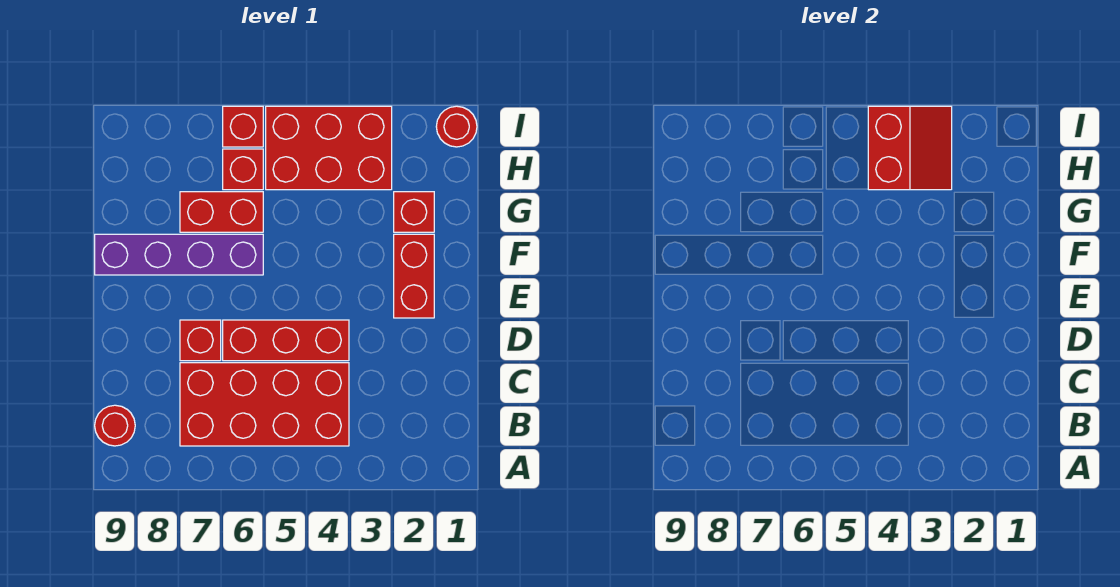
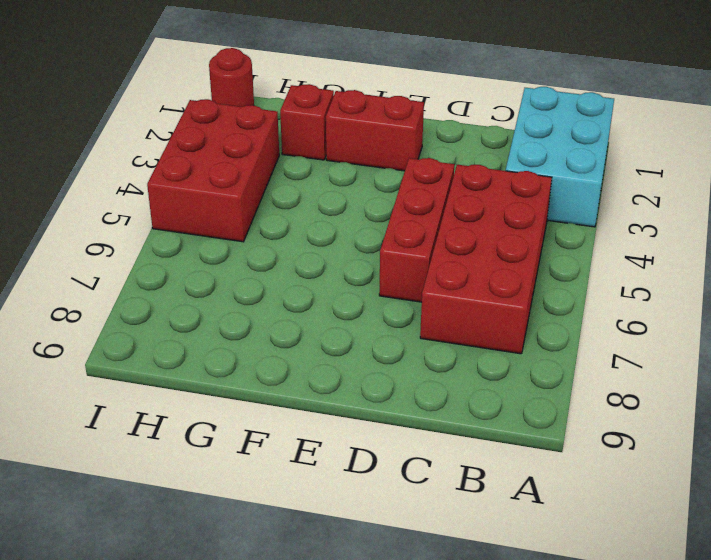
cyan 2x3 brick [506,87,614,227] -> none
none -> red 1x1 round brick [95,405,135,446]
none -> red 1x1 brick [180,320,221,361]
none -> purple 1x4 brick [95,234,263,275]

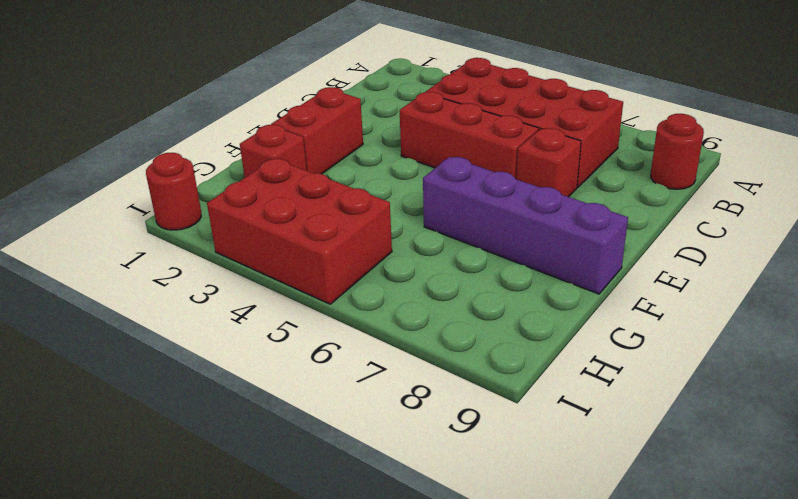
none -> red 1x2 brick [180,192,263,232]
none -> red 1x1 brick [223,149,263,190]
none -> red 1x1 brick [223,106,263,147]

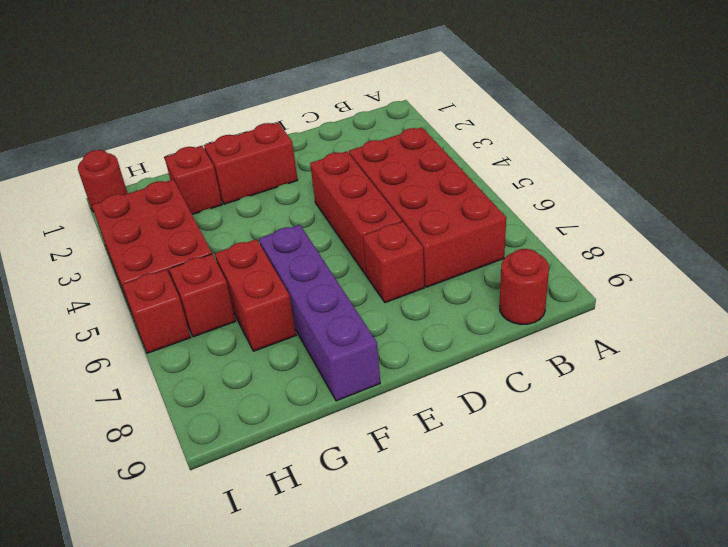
none -> red 2x2 slope [868,106,952,190]

